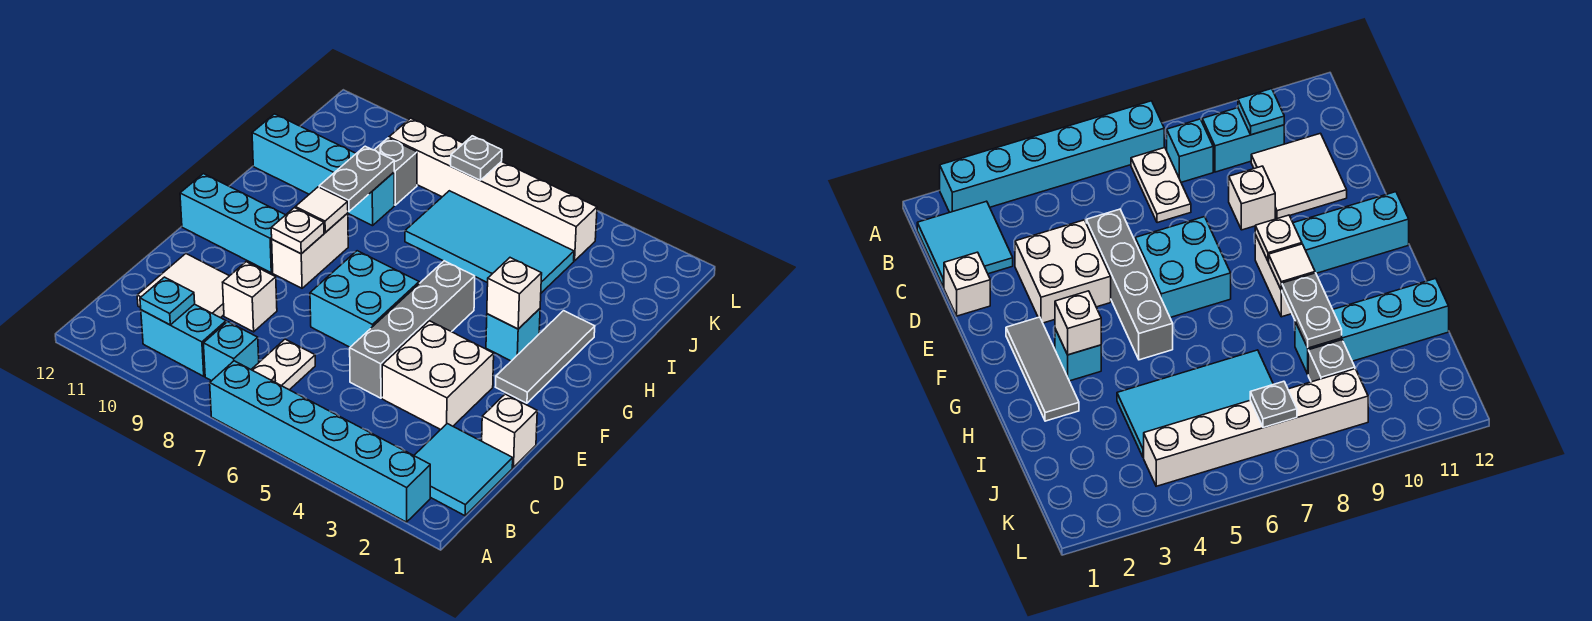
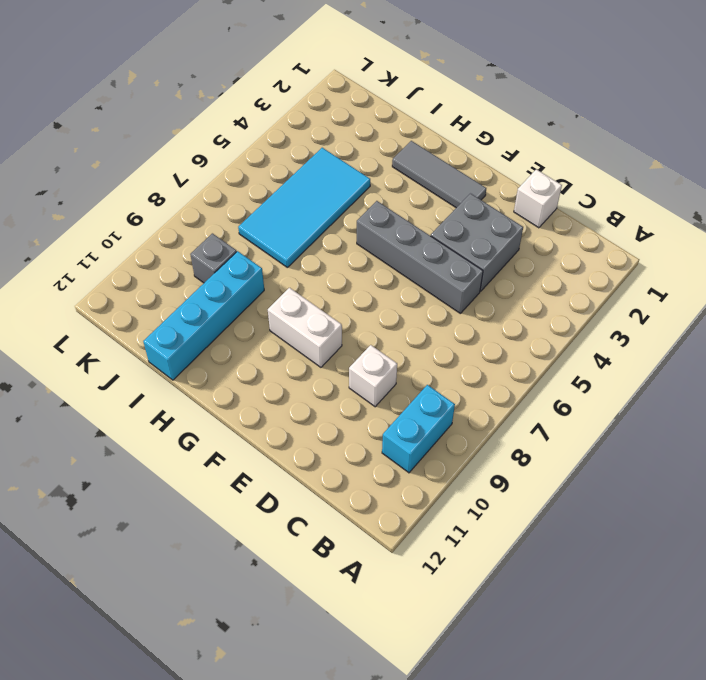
grey 2x2 brick [431,194,523,291] -> white 2x2 brick [382,321,494,430]
none -> cyan 1x6 brick [210,361,430,522]
none -> cyan 2x2 tile [414,424,513,516]
none -> white 1x2 plate [251,339,315,390]

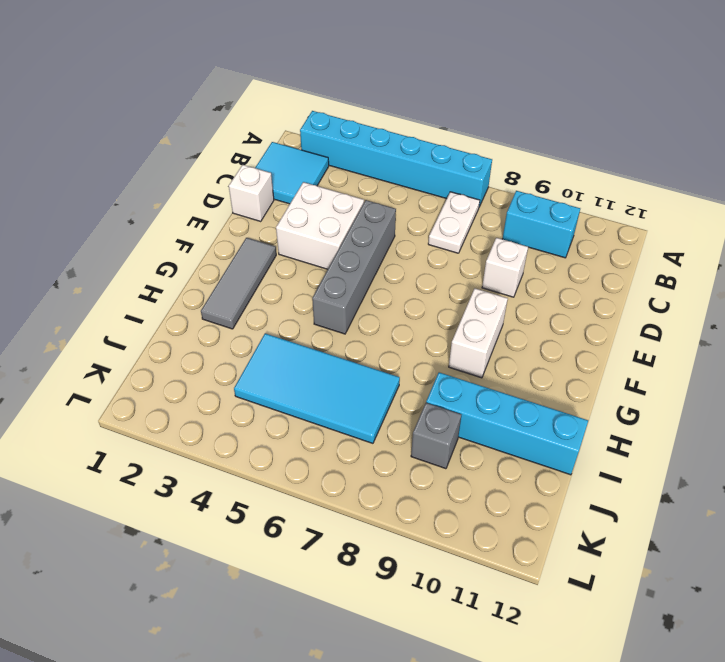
none -> cyan 1x1 brick [203,322,259,381]
none -> white 2x2 tile [137,254,229,318]
none -> cyan 2x2 brick [310,251,419,347]

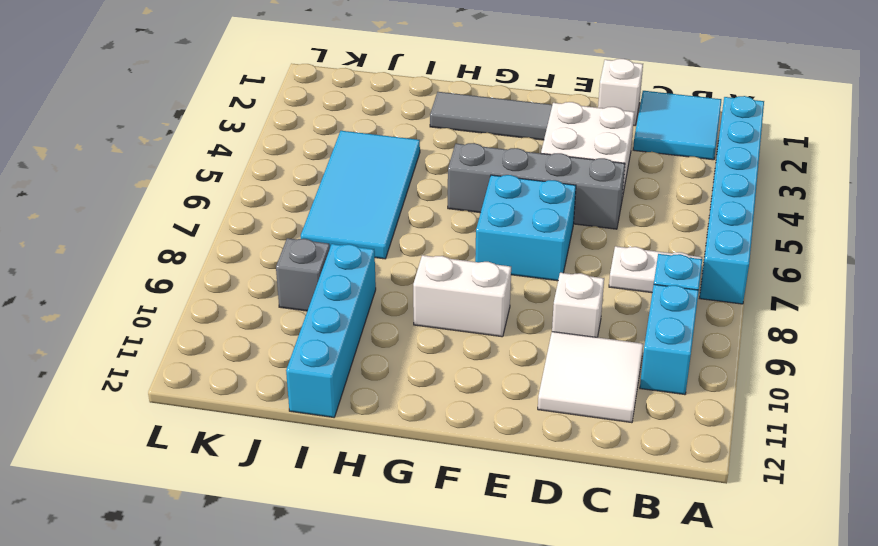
none -> cyan 1x3 brick [180,174,285,272]
none -> cyan 1x1 brick [486,309,540,361]
none -> white 1x6 brick [389,118,597,261]

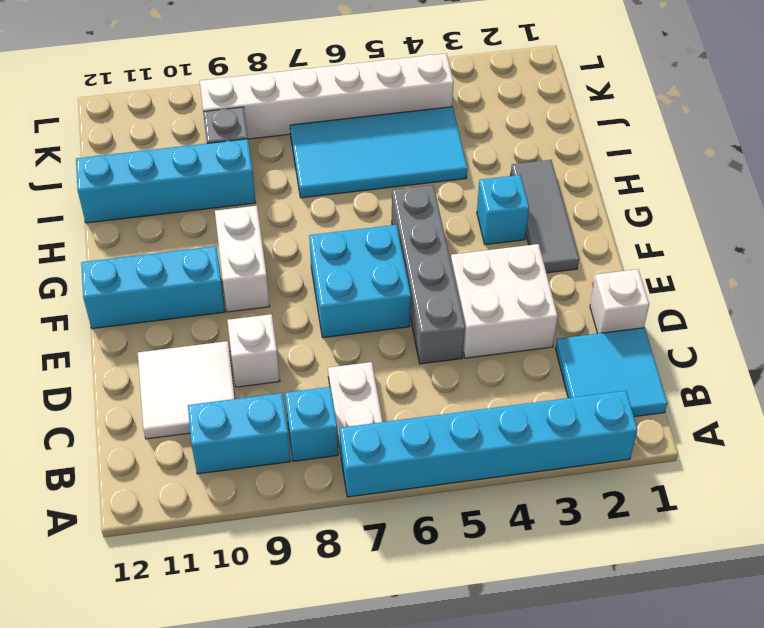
none -> cyan 1x1 plate [140,277,195,325]
none -> white 1x1 plate [271,208,324,254]
none -> white 1x1 brick [487,258,542,329]

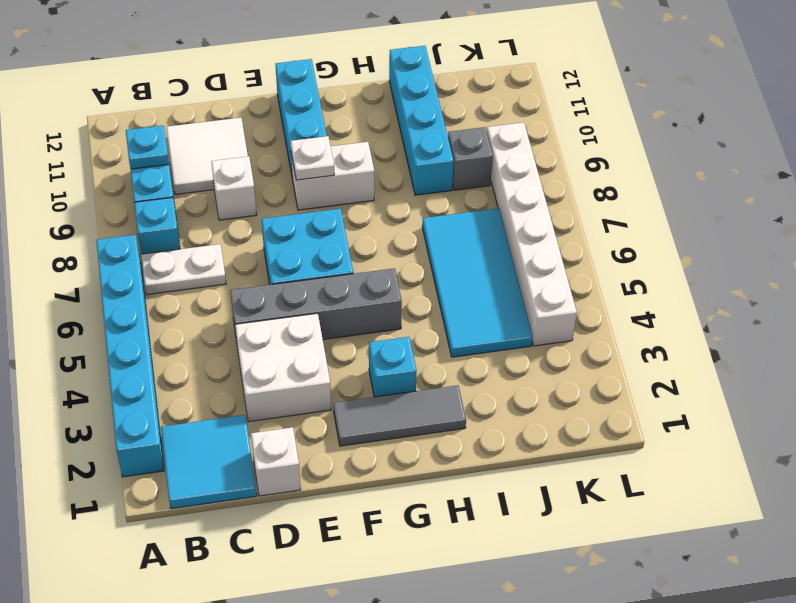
none -> white 1x1 brick [487,258,542,329]
none -> white 1x1 tile [295,187,348,233]
none -> grey 1x2 plate [319,146,394,211]

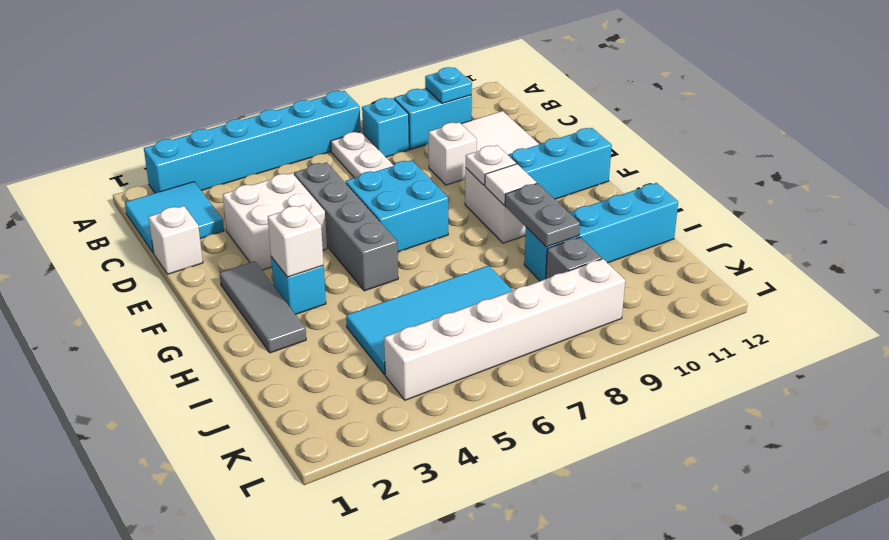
none -> grey 1x1 plate [451,136,502,180]

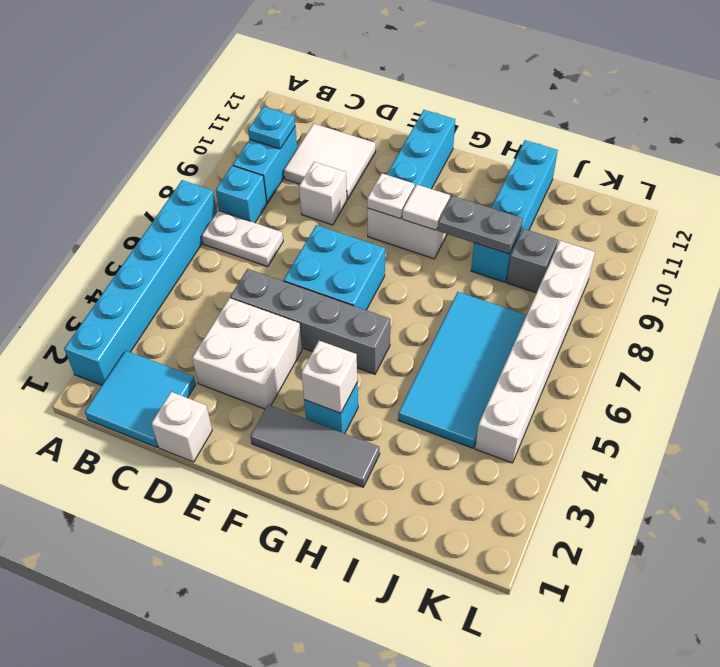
none -> grey 1x1 plate [451,136,502,180]

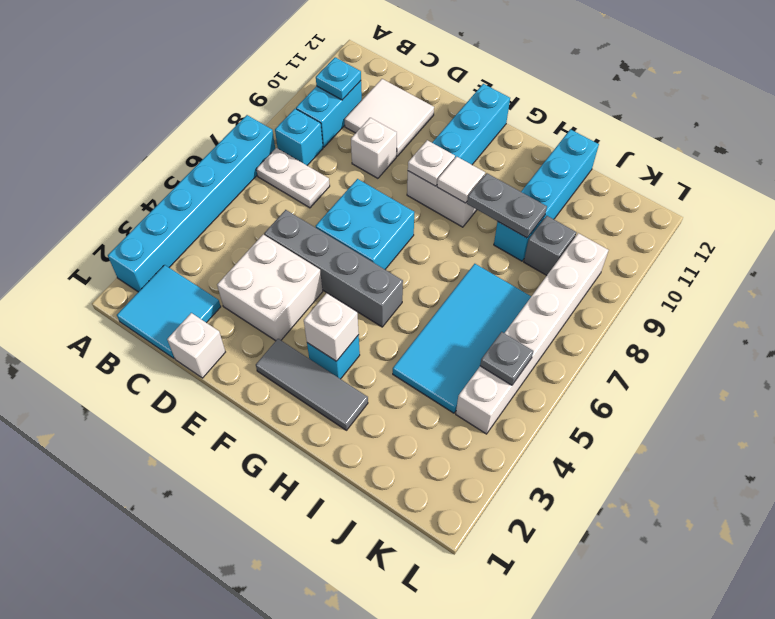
grey 1x1 plate [480,332,533,385] -> grey 1x1 plate moved to [451,136,502,180]

